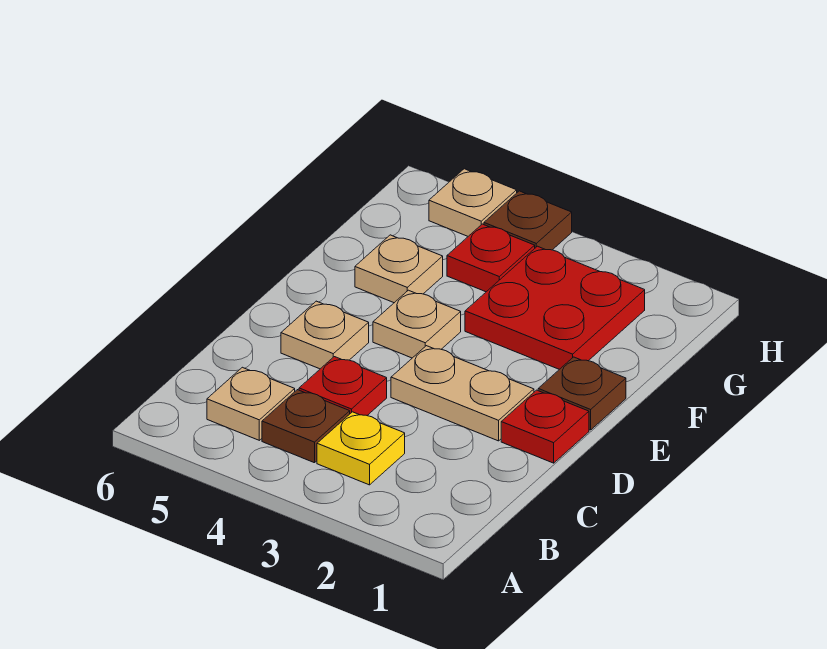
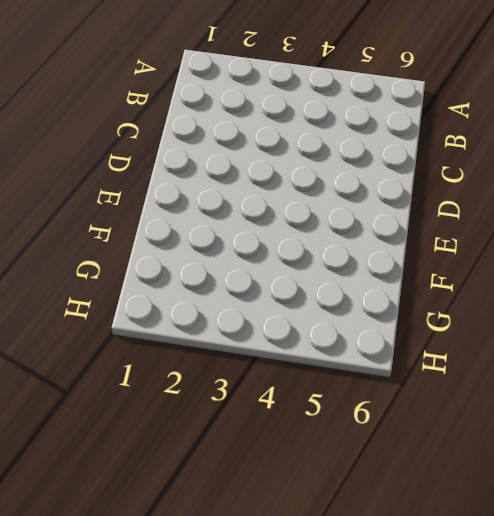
none -> yellow 1x1 plate [317,412,405,485]
none -> brown 1x1 plate [262,390,350,463]
none -> tan 1x1 plate [207,367,295,440]

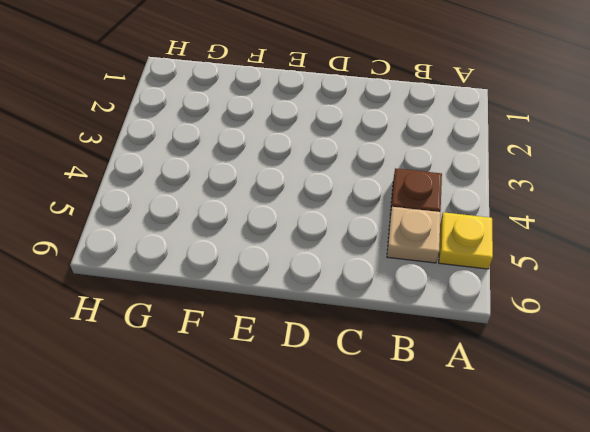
yellow 1x1 plate [439,212,493,269] -> yellow 1x1 plate moved to [317,412,405,485]
none -> red 1x1 plate [299,357,387,415]
none -> red 1x1 plate [501,390,589,463]
none -> tan 1x2 plate [391,346,534,441]

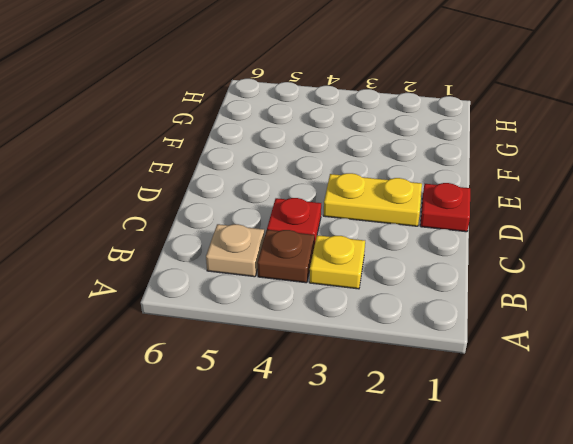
yellow 1x2 plate [323,173,422,226] -> tan 1x2 plate [391,346,534,441]
none -> tan 1x1 plate [281,301,369,369]
none -> brown 1x1 plate [538,357,626,430]
none -> tan 1x1 plate [373,290,461,358]

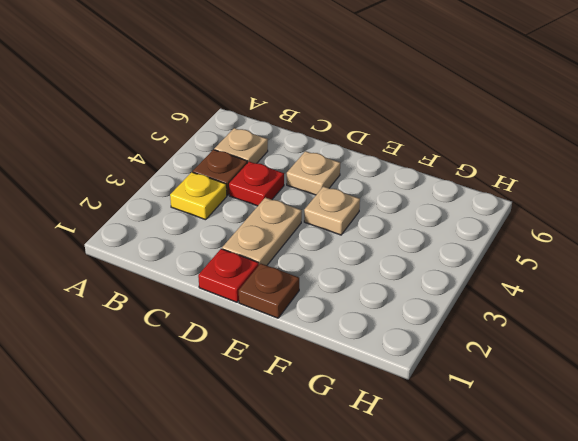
none -> red 2x2 plate [465,246,645,369]
none -> tan 1x1 plate [355,235,443,303]
none -> red 1x1 plate [447,224,535,292]

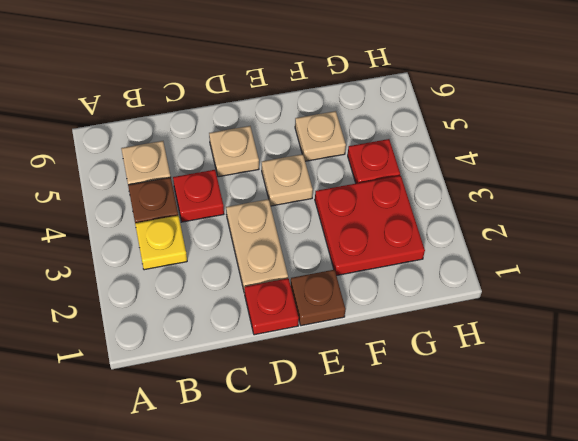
none -> brown 1x1 plate [484,191,572,250]
none -> tan 1x1 plate [429,169,517,236]

